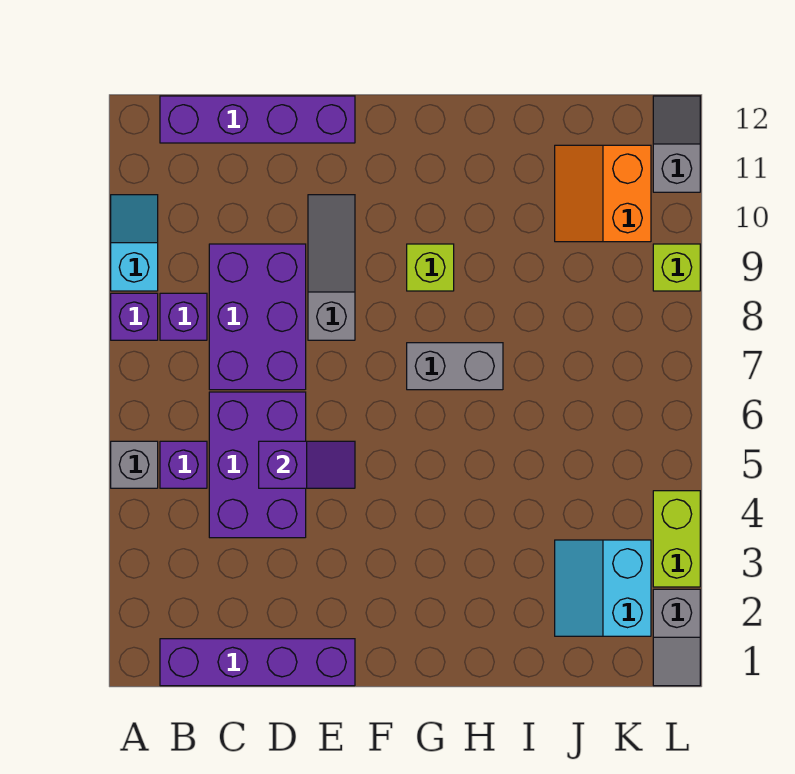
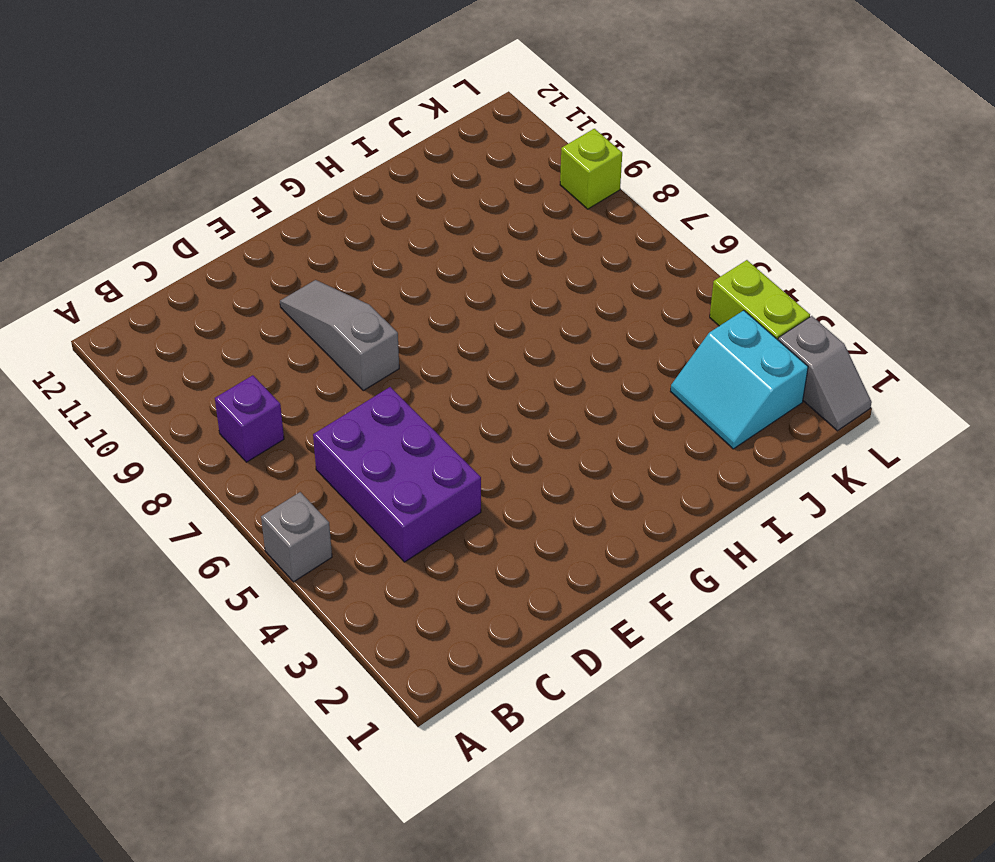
none -> purple 1x1 brick [111,293,158,340]
none -> cyan 1x2 slope [111,195,158,291]
none -> purple 1x4 brick [160,639,355,686]

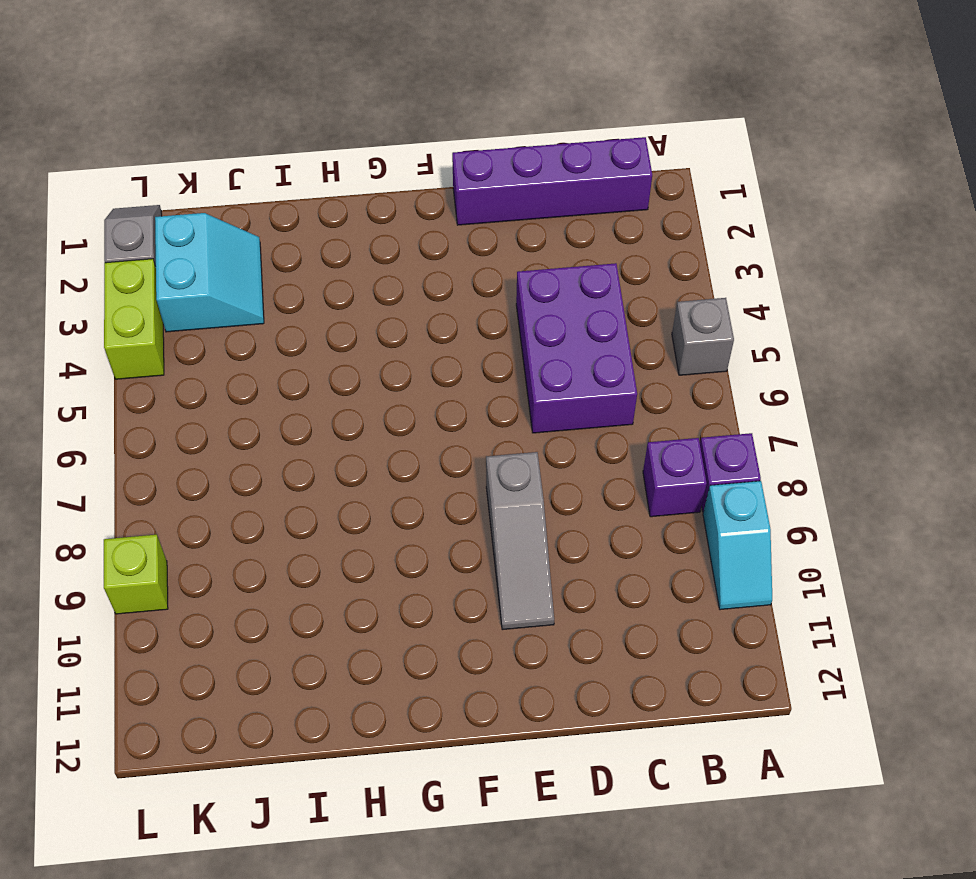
none -> purple 1x1 brick [160,441,207,488]
none -> purple 1x4 brick [160,96,355,143]
none -> purple 2x3 brick [209,244,306,390]

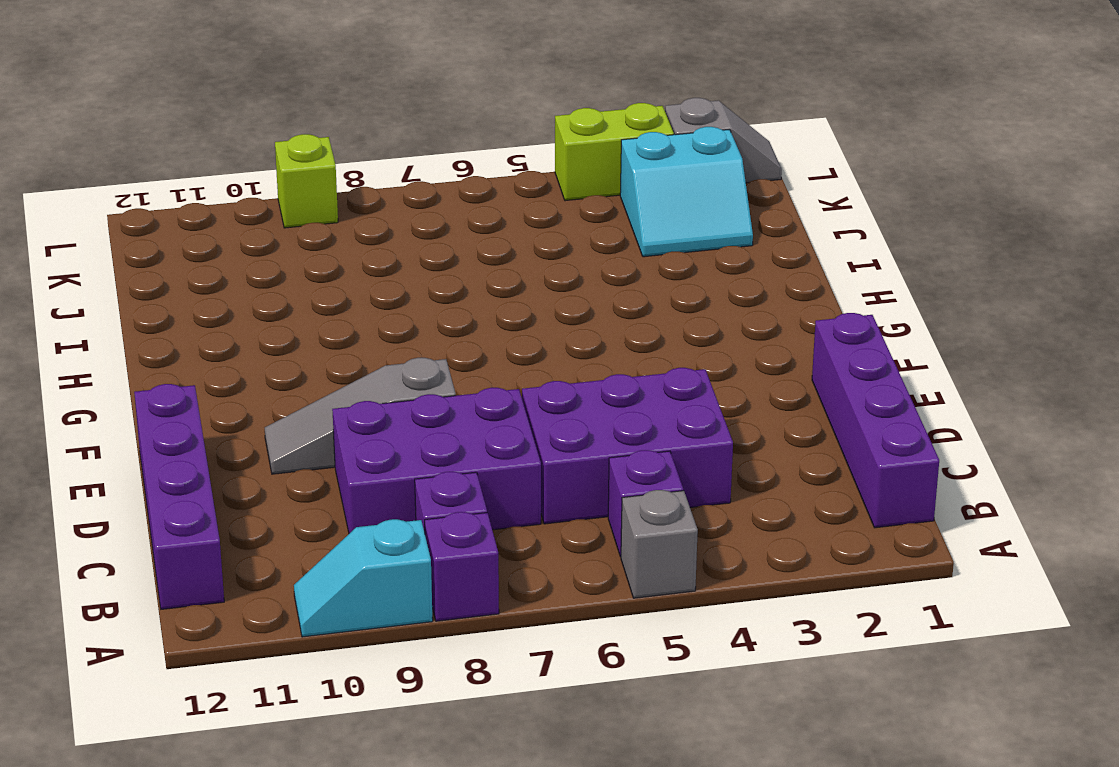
none -> grey 1x2 brick [407,343,503,390]
none -> lime 1x1 brick [407,244,454,291]
none -> orange 2x2 slope [555,145,651,242]

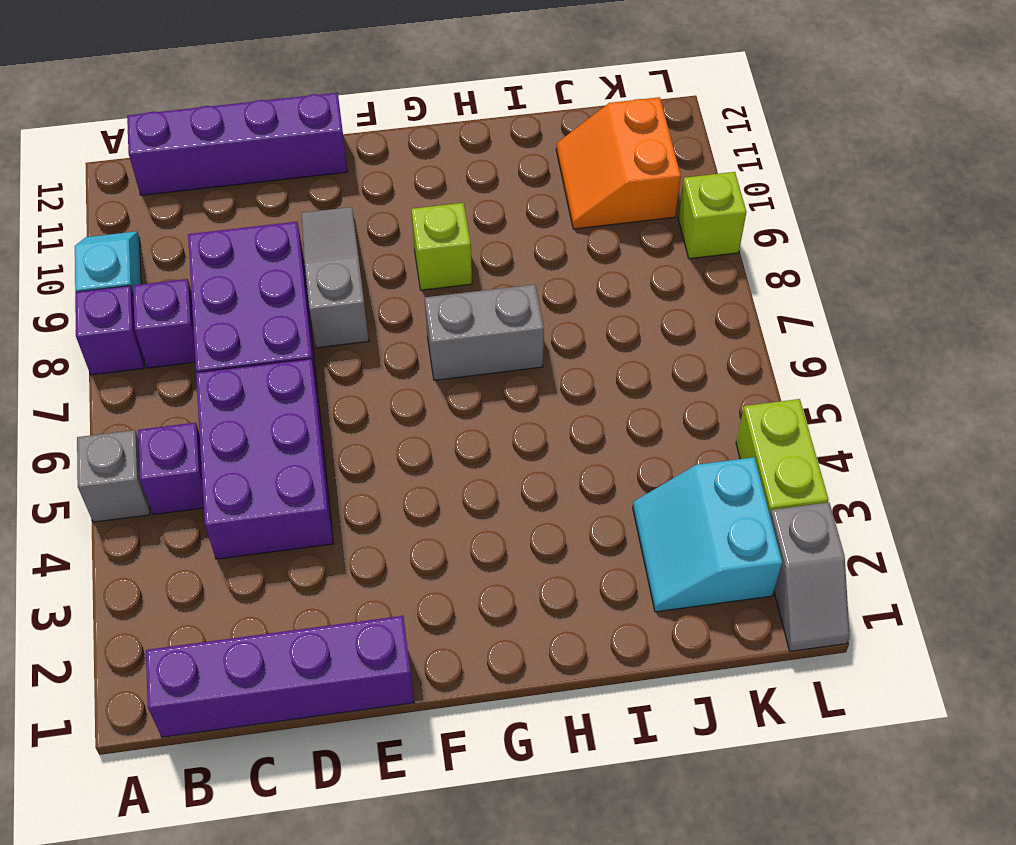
none -> grey 1x2 slope [653,96,700,192]
none -> purple 1x2 slope [259,441,355,488]

